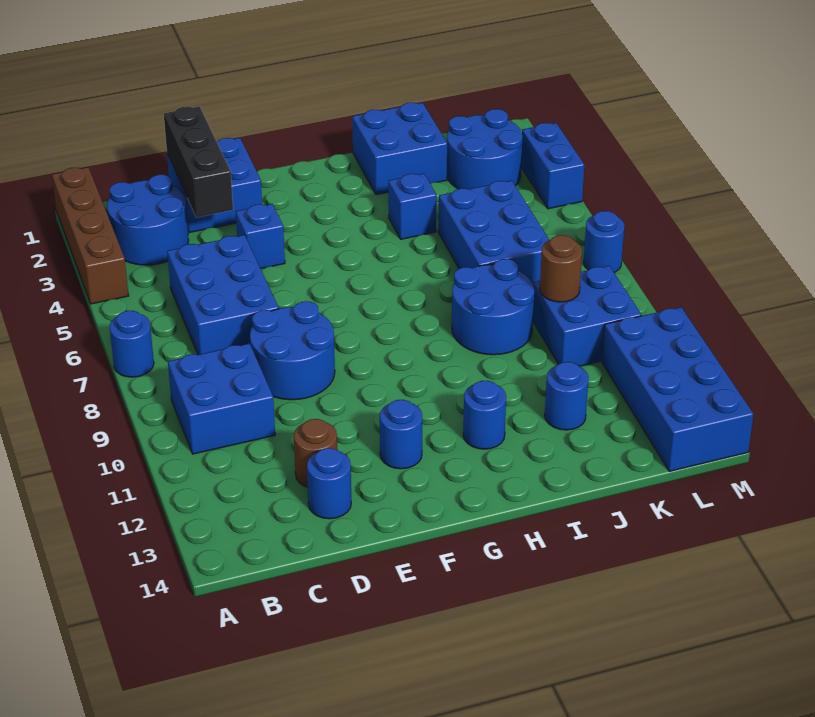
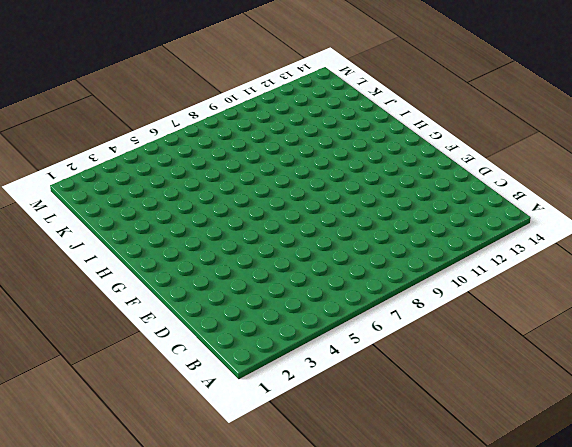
none -> brown 1x4 brick [52,167,129,304]
none -> blue 1x1 round brick [110,311,154,377]
none -> blue 2x2 round brick [107,175,189,265]

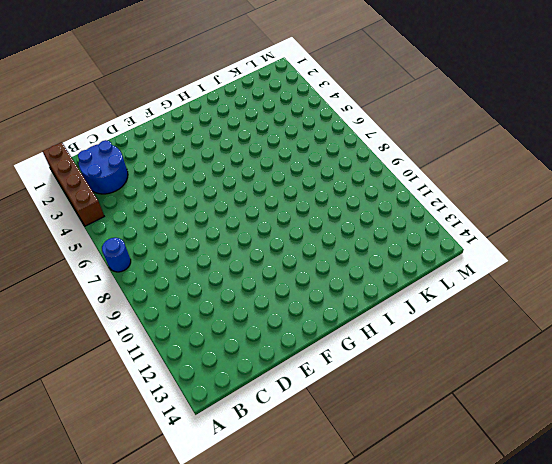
none -> blue 2x2 brick [168,344,275,454]
none -> blue 2x3 brick [167,235,279,355]
none -> blue 2x2 brick [167,138,262,233]

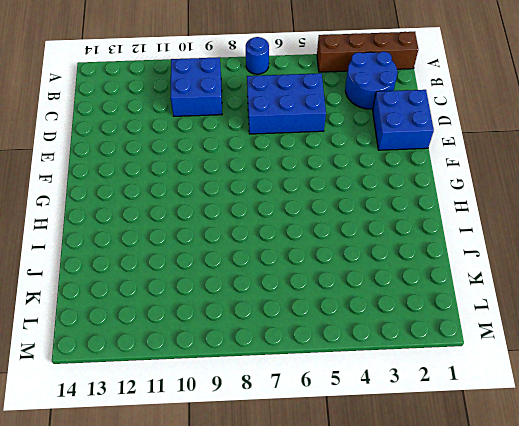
none -> blue 2x2 round brick [250,301,335,400]
none -> brown 1x1 round brick [294,419,337,487]
none -> blue 1x1 round brick [307,448,351,519]

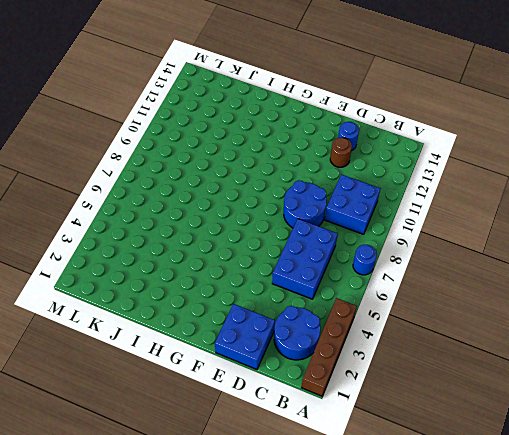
none -> blue 1x1 brick [236,204,285,269]
none -> blue 1x1 round brick [380,400,422,469]
none -> blue 1x1 round brick [463,381,506,449]

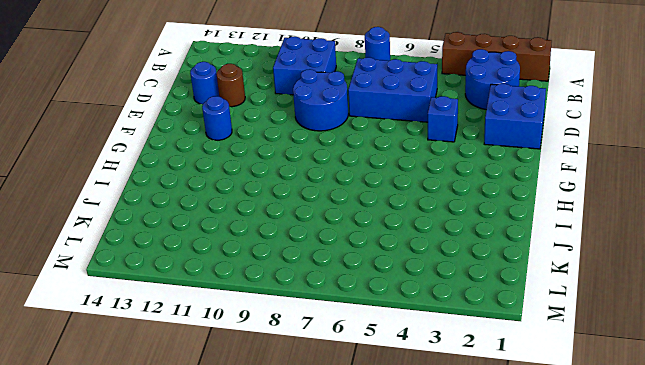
none -> blue 1x1 round brick [463,381,506,449]
none -> blue 2x2 brick [352,103,447,195]
none -> blue 1x1 brick [388,173,436,239]

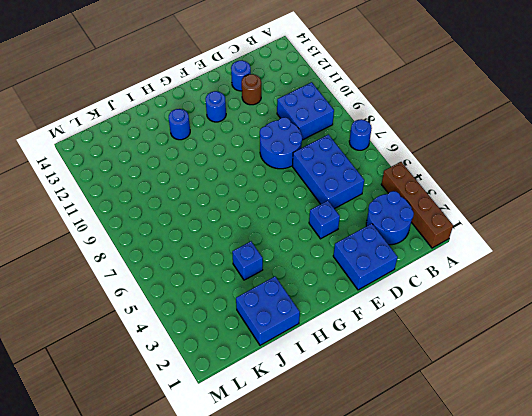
none -> blue 2x2 round brick [452,259,534,355]
none -> blue 2x3 brick [438,180,549,286]
none -> blue 1x1 round brick [545,362,589,430]

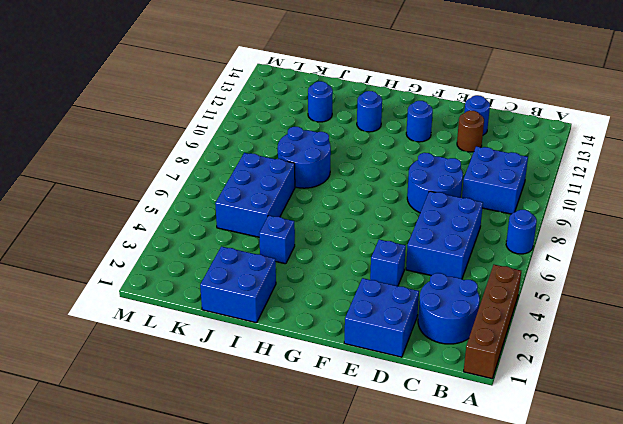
none -> blue 2x2 round brick [447,109,523,189]
none -> blue 2x2 brick [533,266,641,366]
none -> blue 2x4 brick [602,307,753,471]

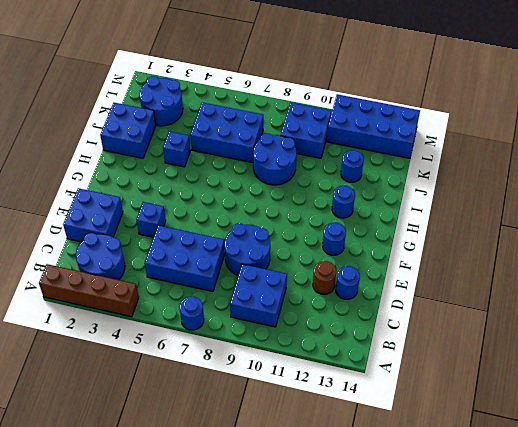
none -> blue 1x2 brick [521,123,584,209]
none -> blue 1x1 round brick [584,211,624,272]
none -> black 1x3 brick [164,106,233,217]

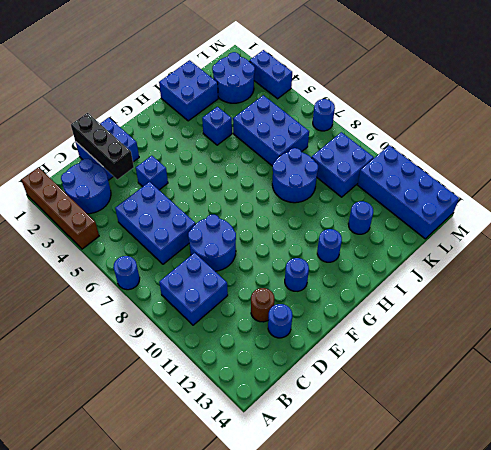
none -> brown 1x1 round brick [540,235,582,302]

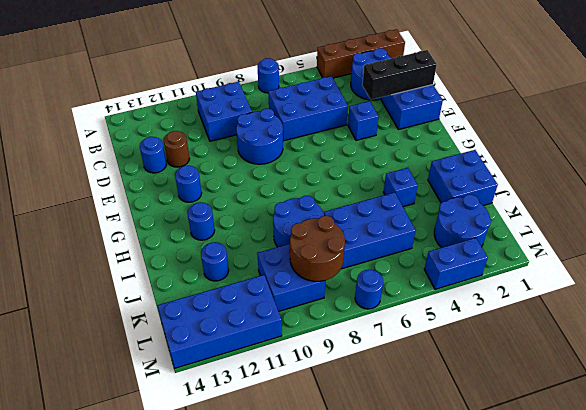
brown 2x2 round brick [290,216,345,281] -> brown 1x1 round brick [540,235,582,302]

